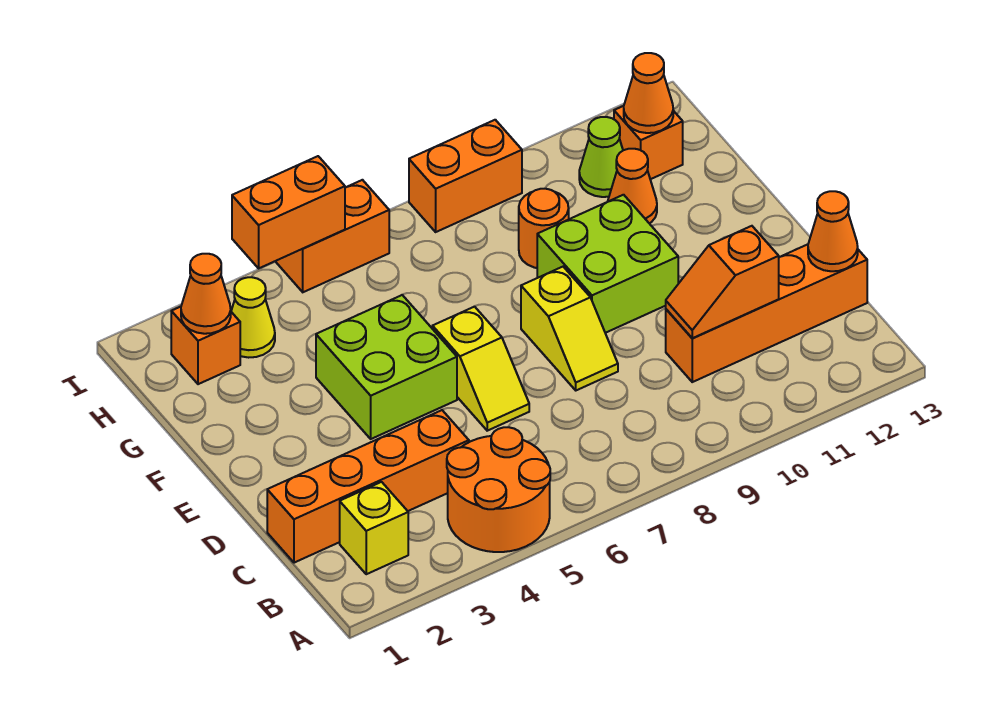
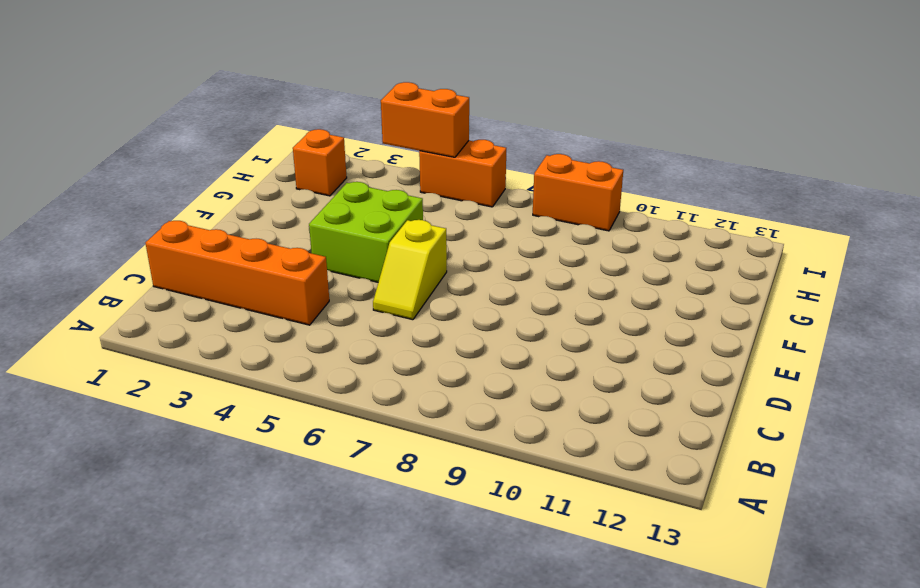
none -> orange 2x2 round brick [447,427,550,552]
none -> yellow 1x1 brick [340,482,408,574]
none -> orange 1x4 brick [666,244,867,382]

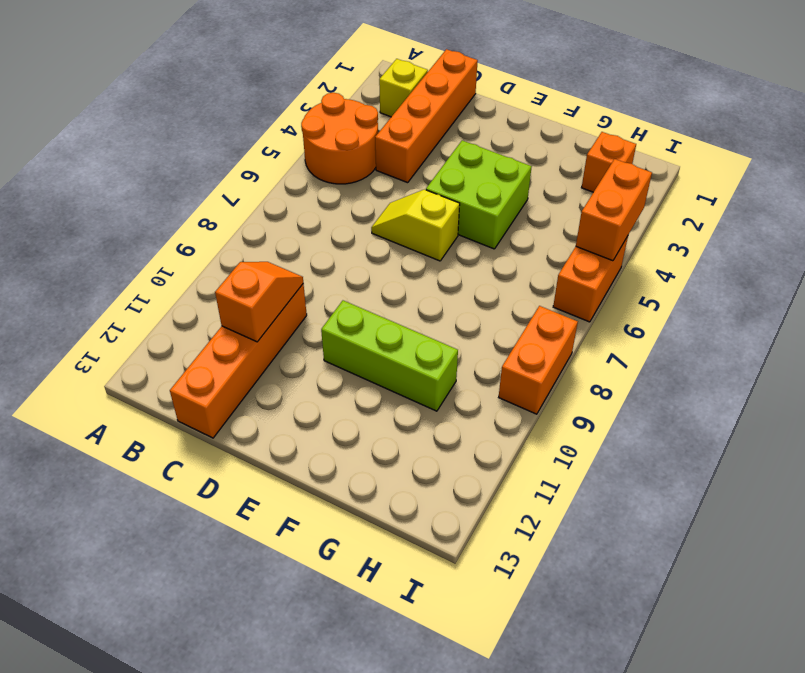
lime 1x3 brick [321,300,458,411] -> lime 2x2 brick [537,195,678,333]
none -> yellow 1x2 slope [521,267,618,390]
none -> orange 1x1 round brick [519,189,569,268]
none -> orange 1x1 cone [608,149,657,224]

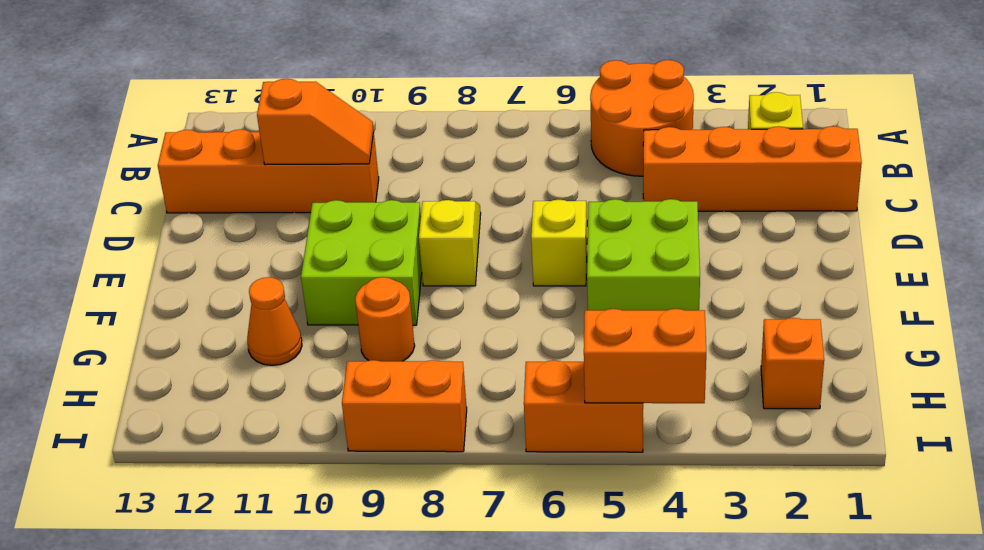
none -> yellow 1x1 cone [231,277,275,358]
none -> lime 1x1 cone [579,117,623,197]
none -> orange 1x1 brick [614,106,683,179]

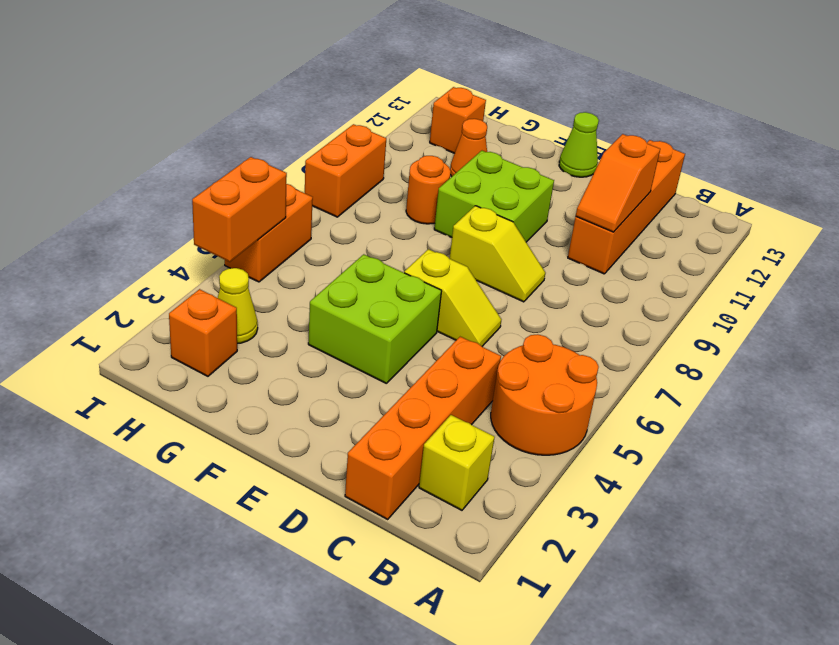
lime 1x1 cone [559,112,599,177] -> lime 1x1 cone moved to [579,117,623,197]
none -> orange 1x1 cone [808,191,858,271]
none -> orange 1x1 cone [181,254,231,334]
none -> orange 1x1 cone [624,53,673,133]

